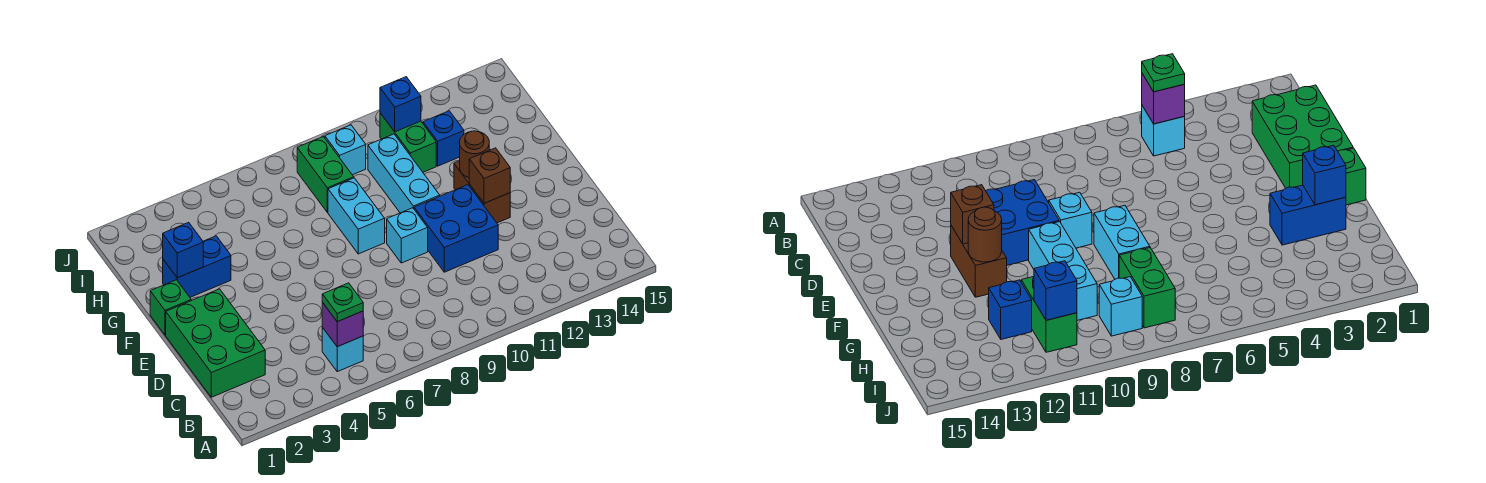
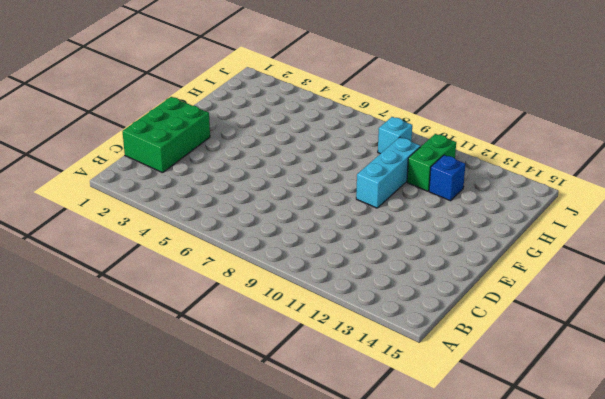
none -> cyan 1x1 brick [322,328,363,372]
none -> blue 2x2 brick [414,185,498,272]
none -> cyan 1x1 brick [387,208,428,263]

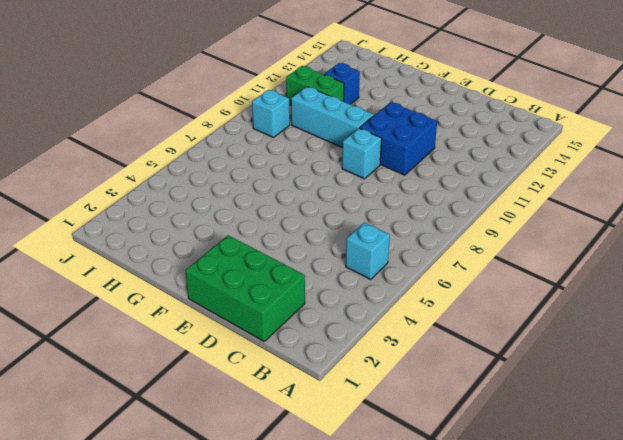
none -> brown 1x2 brick [454,161,510,223]
none -> green 1x1 brick [150,280,191,335]
none -> cyan 1x2 brick [328,178,385,254]

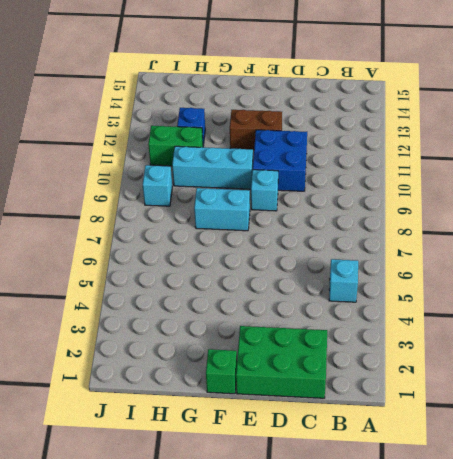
none -> blue 1x2 brick [163,236,231,297]
none -> green 1x2 brick [297,136,354,212]
none -> purple 1x1 brick [322,303,363,347]

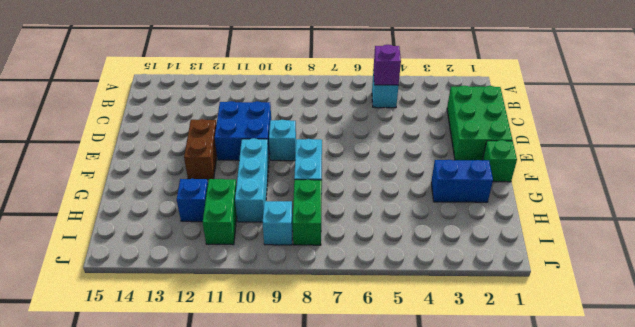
none -> brown 1x1 brick [469,148,510,203]
none -> brown 1x1 round brick [460,131,489,178]
none -> blue 1x1 brick [163,222,203,278]

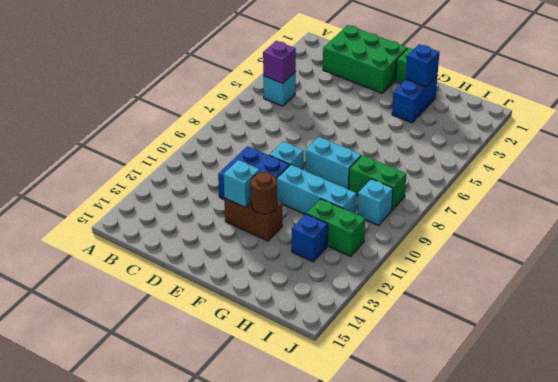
cyan 1x1 brick [223,160,260,207] -> brown 1x1 brick [469,148,510,203]
none -> blue 1x1 brick [380,77,421,132]
none -> green 1x1 plate [322,283,363,322]

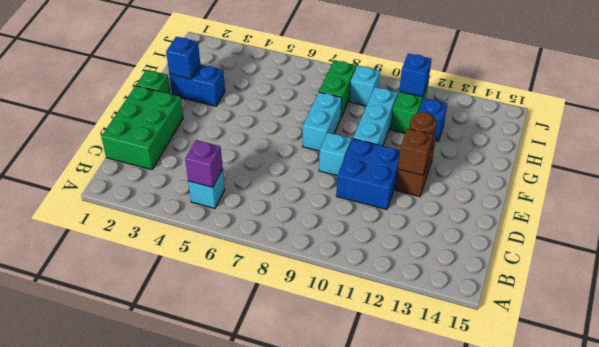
none -> green 1x1 plate [322,283,363,322]

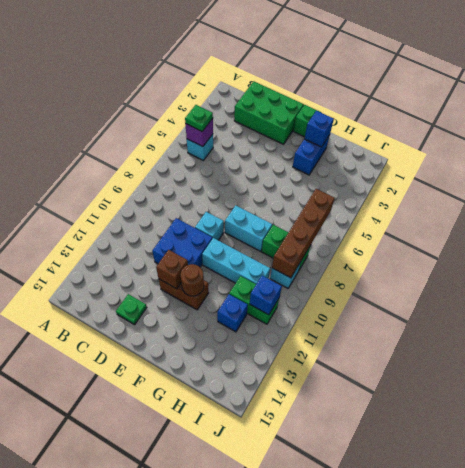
green 1x1 plate [116,294,147,325] -> none
brown 1x4 brick [272,189,335,278] -> none

